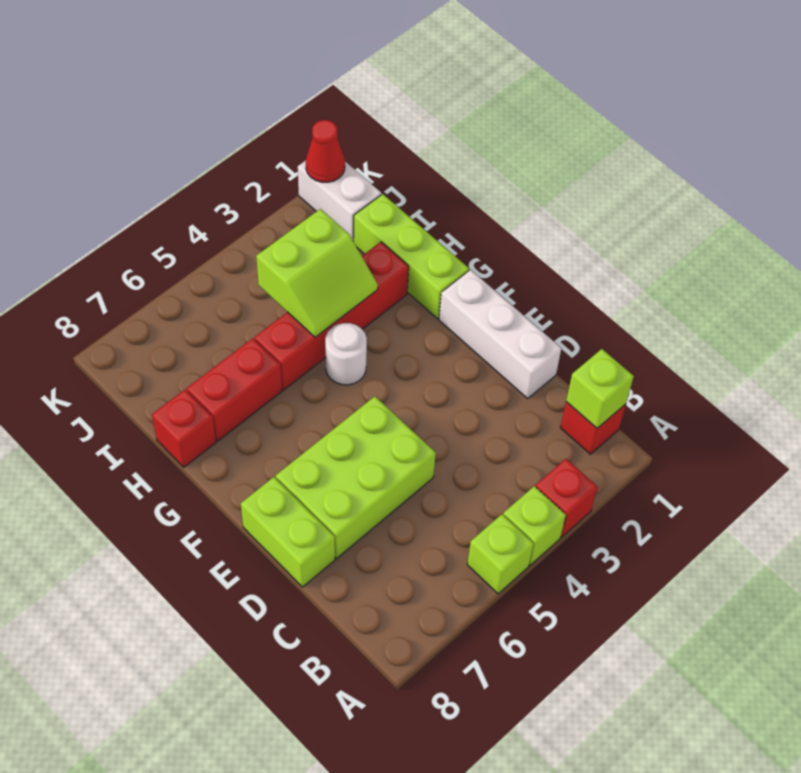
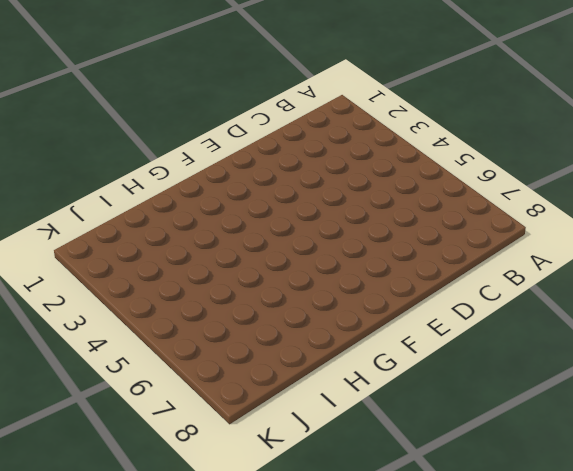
none -> red 1x1 brick [536,459,598,537]
none -> lime 1x1 brick [503,486,566,565]
none -> lime 1x1 brick [467,514,534,594]

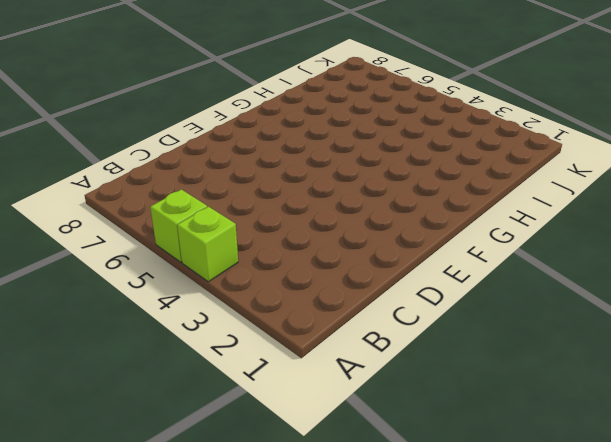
none -> red 1x1 brick [536,459,598,537]
none -> red 1x1 brick [560,402,626,454]
none -> white 1x3 brick [439,270,561,398]

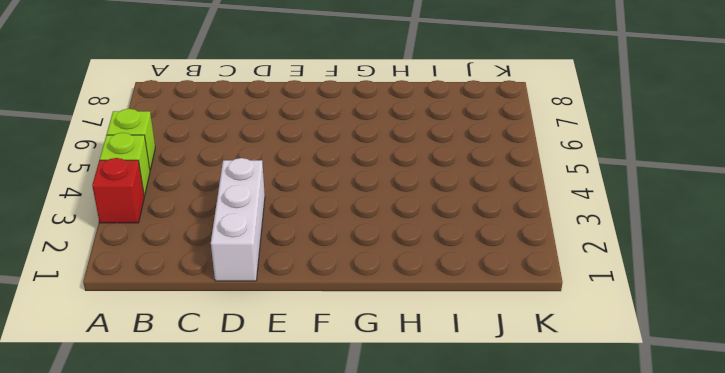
white 1x3 brick [211,158,265,281] -> white 1x3 brick turned to [439,270,561,398]
none -> red 1x1 brick [560,402,626,454]
none -> lime 2x3 brick [276,396,436,558]
none -> lime 1x2 brick [241,477,335,587]

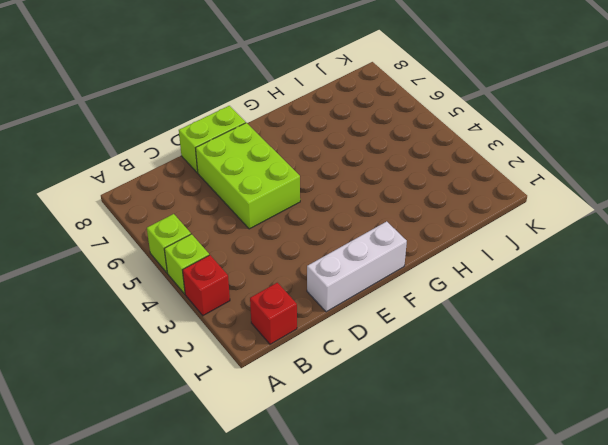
none -> lime 1x3 brick [353,194,469,319]
none -> white 1x1 round brick [325,323,367,385]
none -> red 1x4 brick [254,242,409,390]

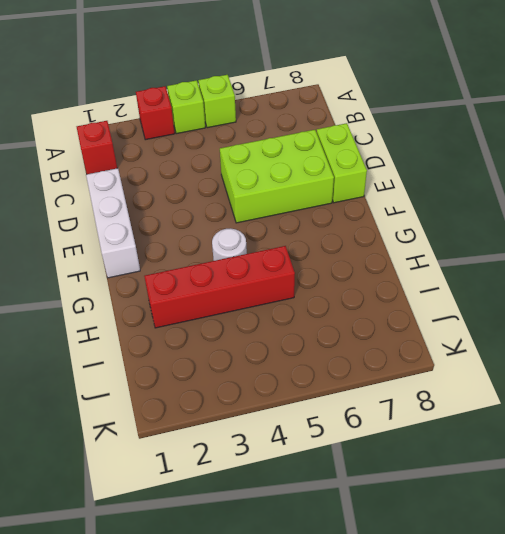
none -> lime 1x3 brick [353,194,469,319]
none -> red 1x2 brick [187,338,282,441]
none -> red 1x1 brick [152,390,216,467]

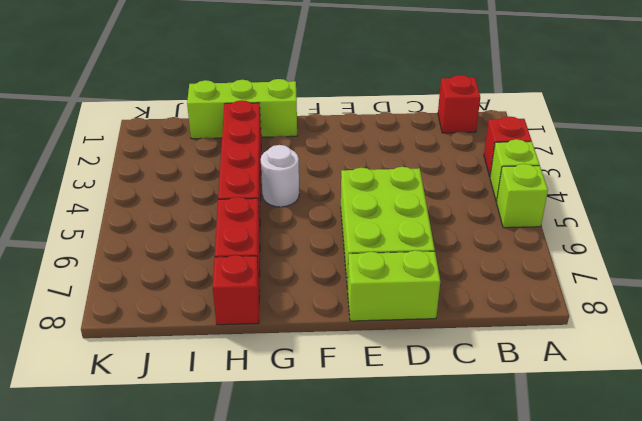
none -> white 1x3 brick [439,270,561,398]
none -> white 1x2 brick [298,161,381,241]
none -> lime 1x1 brick [566,349,634,428]

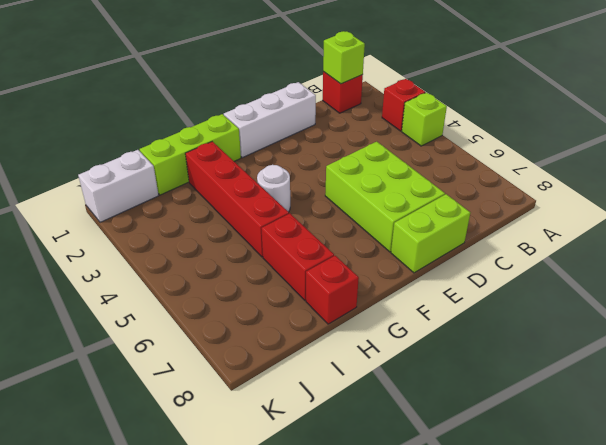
none -> lime 1x1 brick [467,514,534,594]
none -> lime 2x2 slope [256,209,378,337]
none -> red 1x1 cone [306,120,345,182]

